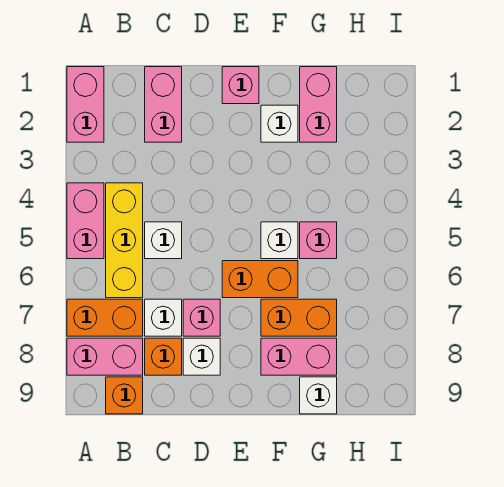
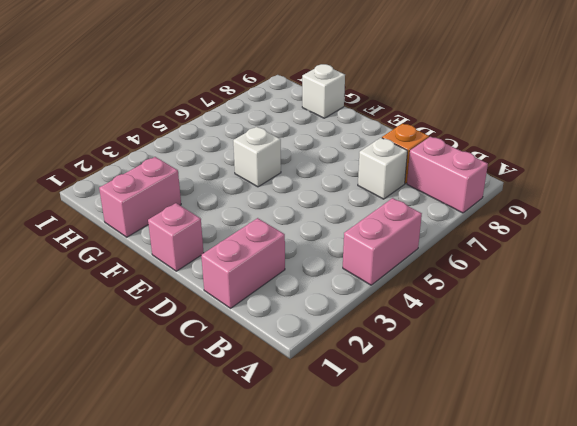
none -> pink 1x2 brick [67,67,104,142]
none -> orange 1x2 brick [67,299,143,336]
none -> yellow 1x3 brick [106,183,143,298]

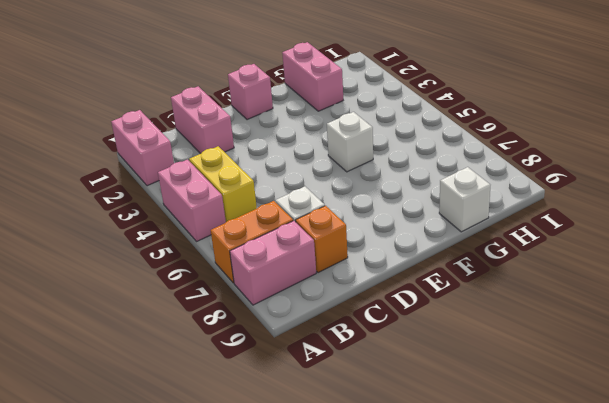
yellow 1x2 brick [189,146,257,222] -> yellow 1x3 brick [106,183,143,298]
none -> orange 1x1 brick [106,377,143,414]
none -> white 1x1 brick [145,222,182,259]
none -> pink 1x1 brick [183,299,220,336]

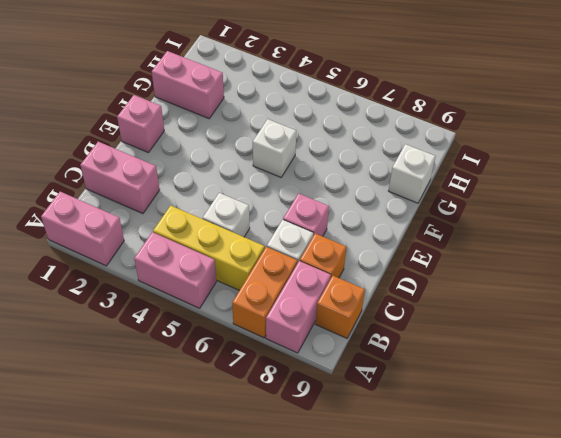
none -> white 1x1 brick [183,338,220,375]
none -> orange 1x2 brick [222,261,298,298]
none -> white 1x1 brick [261,105,298,142]

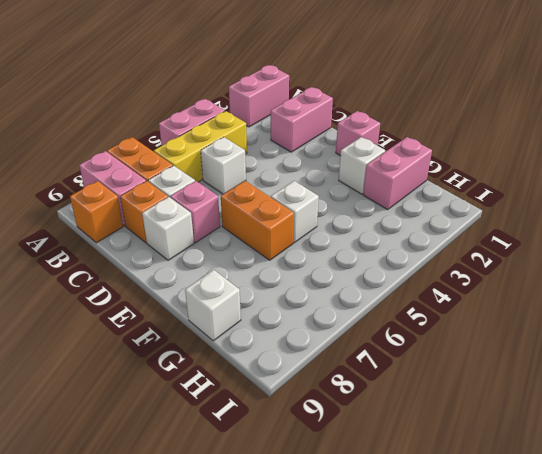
none -> orange 1x2 brick [261,299,337,336]
none -> pink 1x2 brick [261,338,337,375]
none -> pink 1x1 brick [300,222,337,259]

